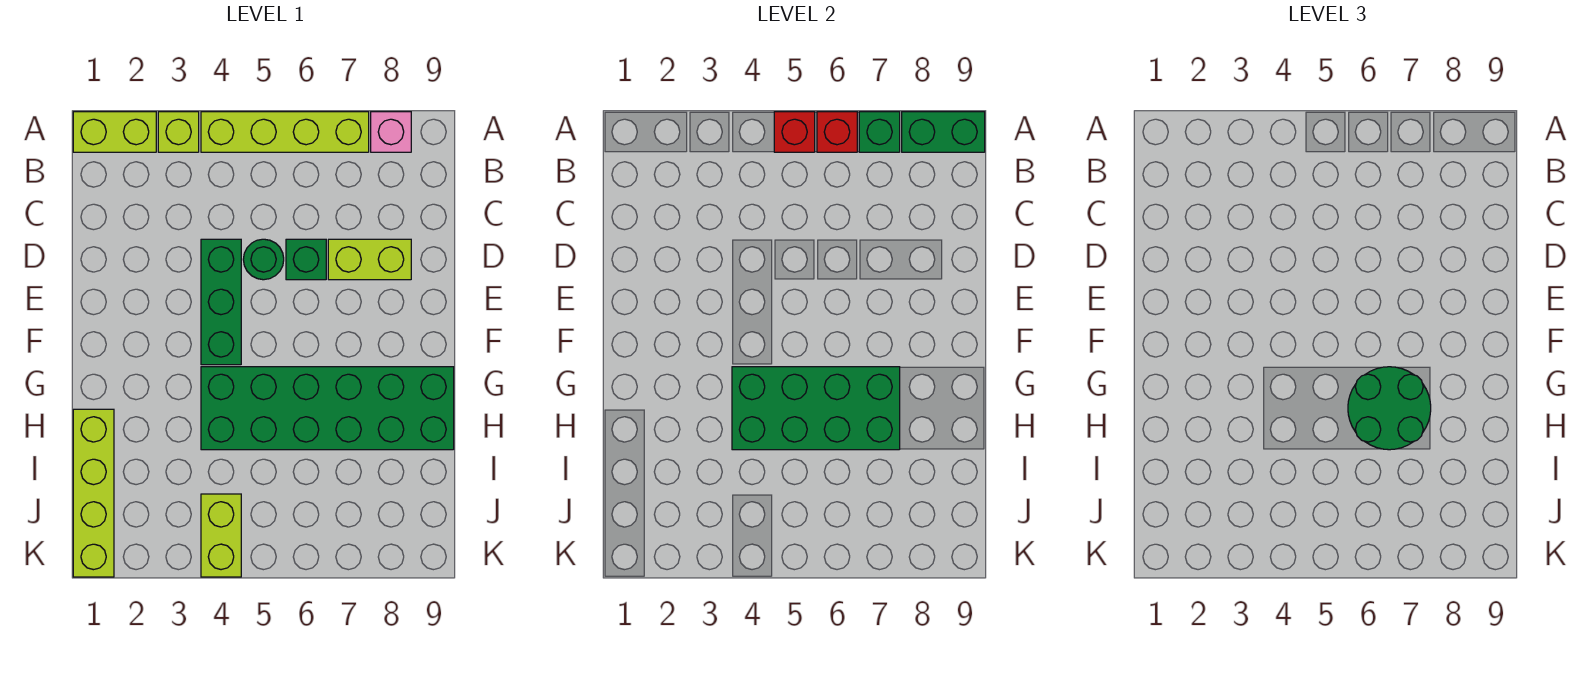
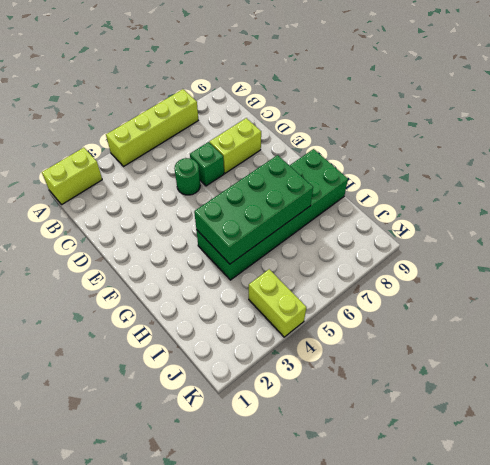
none -> lime 1x1 brick [158,112,199,152]
none -> pink 1x1 brick [371,112,411,152]
none -> green 1x3 brick [201,239,241,365]

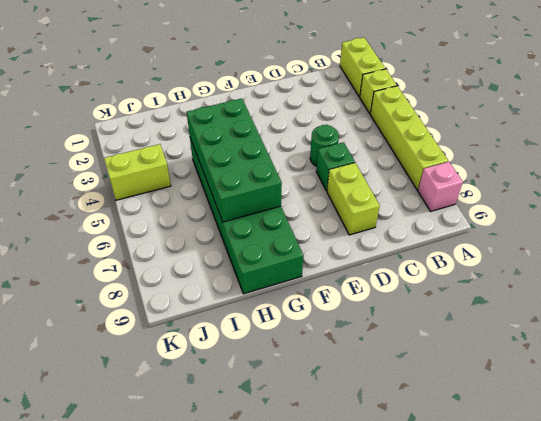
none -> green 1x3 brick [201,239,241,365]
none -> lime 1x4 brick [73,409,114,577]
none -> red 1x1 brick [774,112,815,152]

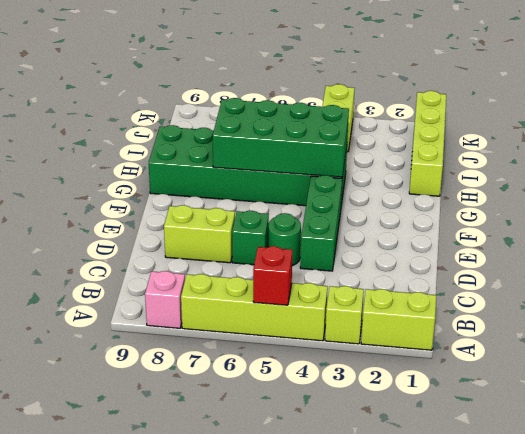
none -> red 1x1 brick [817,112,857,152]
none -> green 1x1 brick [859,112,900,152]
none -> green 1x2 brick [902,112,985,152]

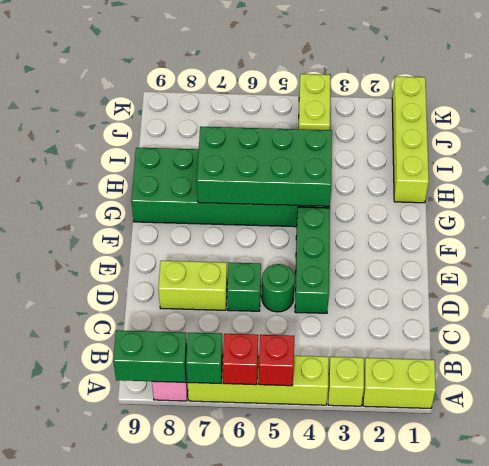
none -> green 2x2 round brick [1348,367,1431,450]

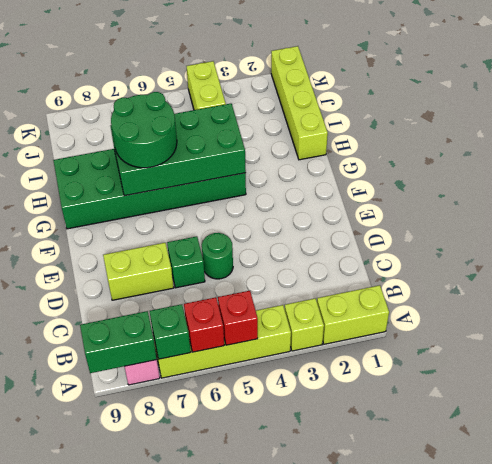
none -> green 1x3 brick [201,239,241,365]

